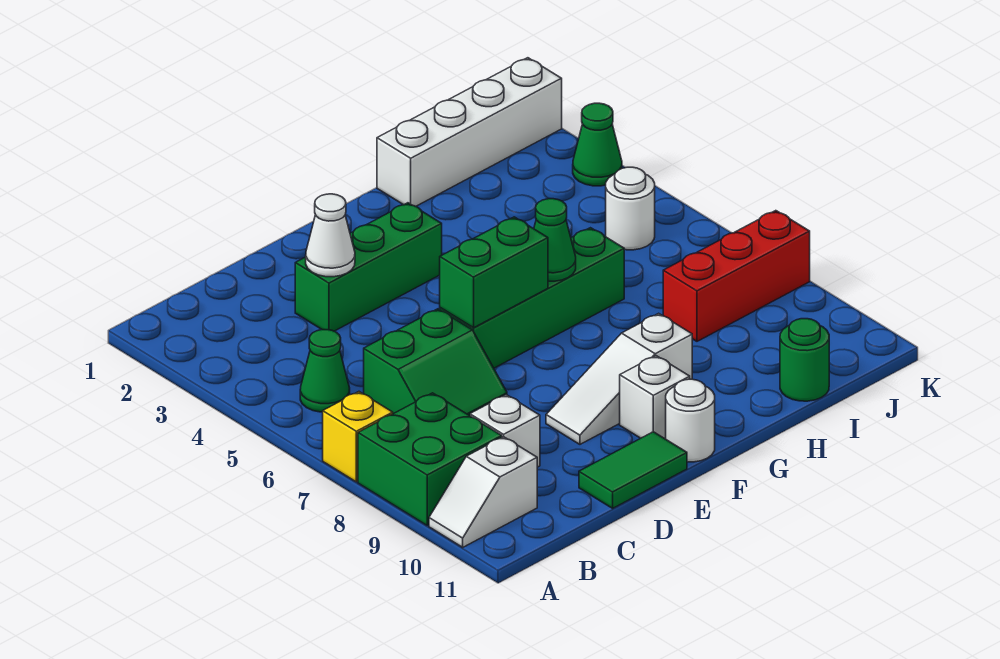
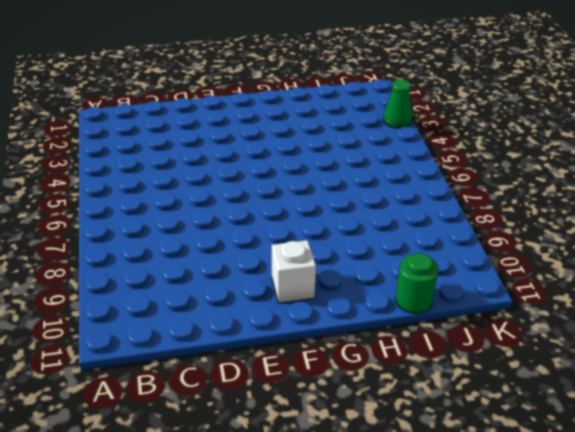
none -> yellow 1x1 brick [323,392,393,482]
none -> green 2x2 brick [358,393,502,526]
none -> white 1x2 slope [429,437,537,547]

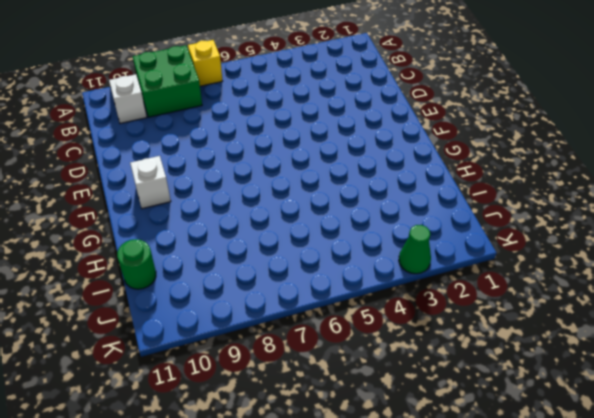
none -> green 1x1 cone [300,330,350,412]
none -> green 2x2 slope [364,309,507,416]
none -> white 1x1 brick [470,395,540,467]

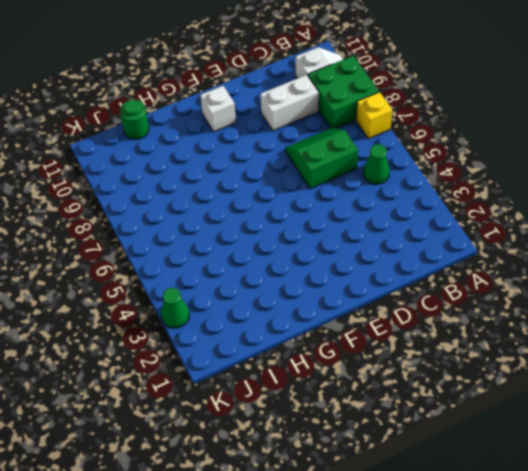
white 1x2 brick [260,75,319,131] -> white 1x1 brick [470,395,540,467]
none -> green 1x3 brick [295,203,442,331]
none -> green 1x2 tile [579,432,687,508]
none -> green 1x4 brick [440,228,624,368]

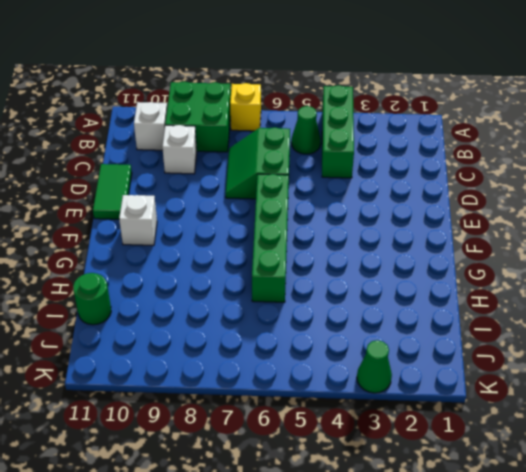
green 1x3 brick [322,85,354,178] -> green 1x3 brick moved to [295,203,442,331]
none -> white 1x3 slope [546,313,692,444]
none -> white 1x1 round brick [666,379,715,462]
none -> white 1x4 brick [377,58,562,206]

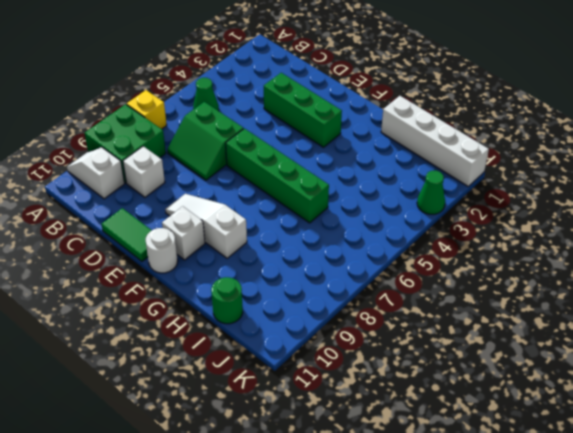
none -> red 1x3 brick [663,211,810,341]
none -> white 1x1 round brick [606,167,655,250]
none -> white 1x1 cone [306,194,355,277]

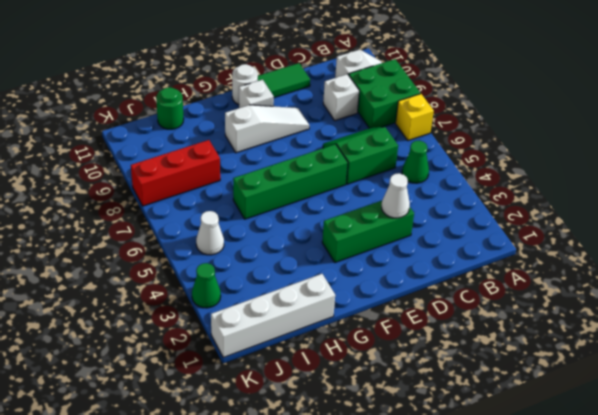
white 1x1 cone [196,211,224,255] -> white 1x1 round brick [606,167,655,250]
none -> green 1x2 brick [440,217,548,328]
none -> green 1x1 cone [534,199,576,281]

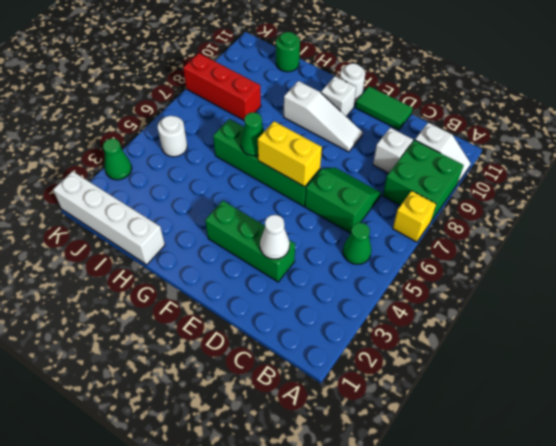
yellow 1x2 brick [258,121,322,187] -> green 1x2 brick [440,217,548,328]

